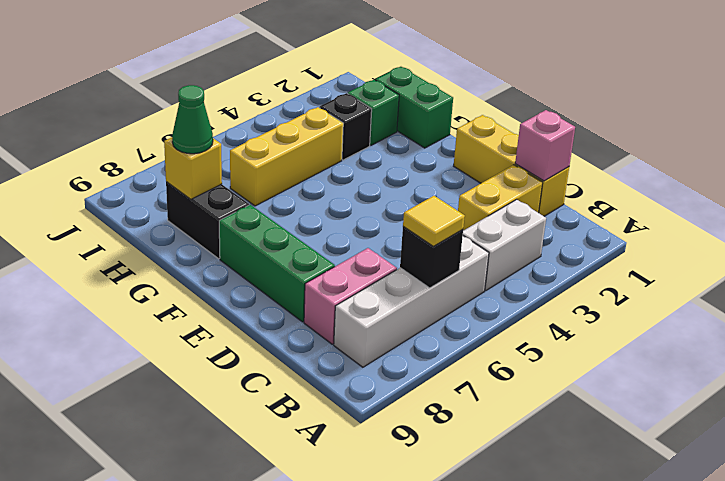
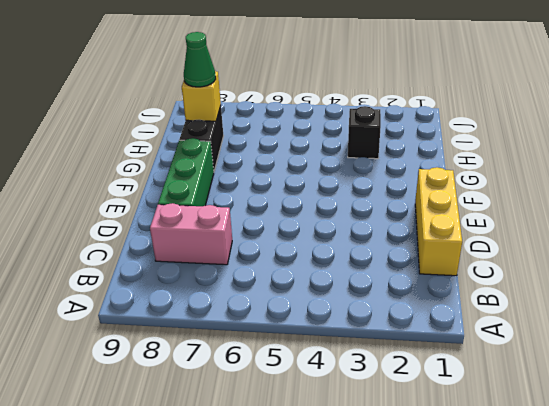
none -> white 1x2 brick [463,199,546,291]
none -> white 1x4 brick [334,236,489,367]
none -> yellow 1x2 brick [458,165,543,231]

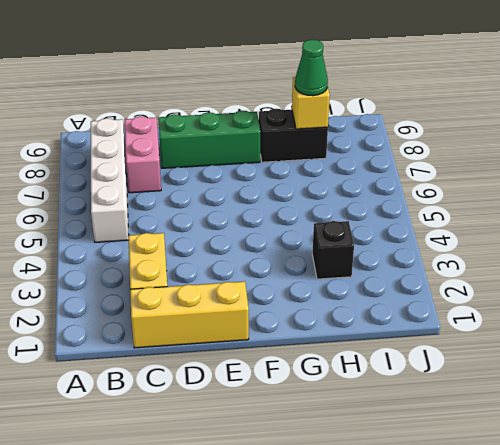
none -> white 1x2 brick [463,199,546,291]
none -> green 1x2 brick [375,67,453,148]
none -> green 1x1 brick [348,80,399,145]

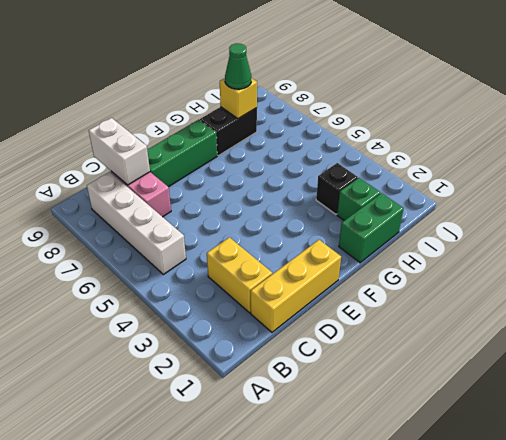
white 1x2 brick [89,118,150,185] -> white 1x2 brick moved to [463,199,546,291]
none -> yellow 1x3 brick [230,107,343,206]
none -> black 1x1 brick [400,227,463,288]
none -> pink 1x1 brick [515,110,575,181]

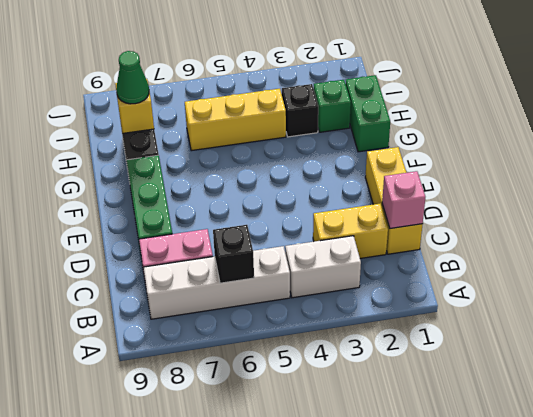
none -> yellow 1x1 tile [403,196,465,246]

